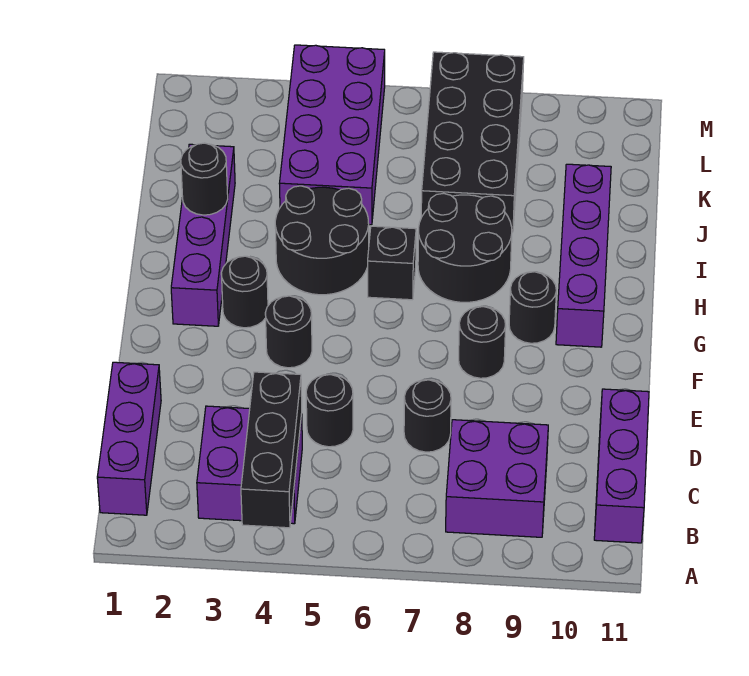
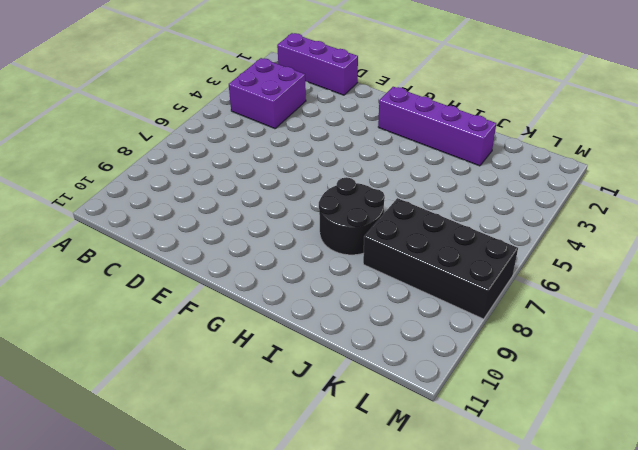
none -> purple 2x2 brick [446,420,548,537]
none -> purple 1x3 brick [594,389,649,543]
none -> black 1x1 round brick [306,374,353,447]

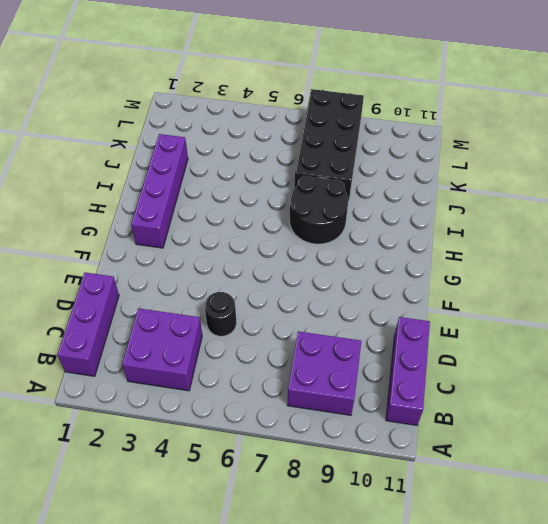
none -> black 1x1 round brick [404,380,451,452]
none -> black 1x1 round brick [265,296,312,368]
none -> black 1x1 round brick [459,306,506,378]

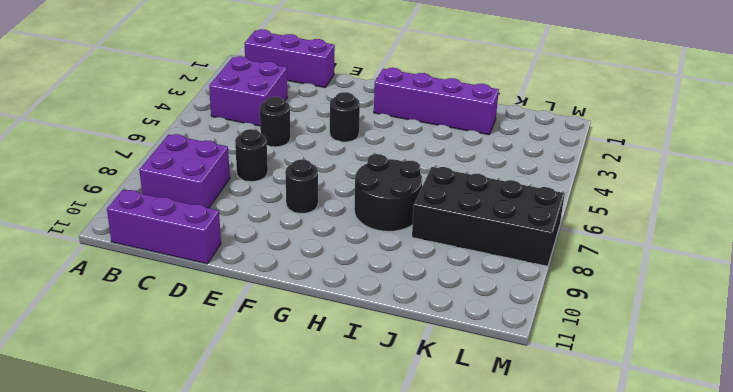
none -> black 1x1 round brick [221,256,268,328]
none -> black 1x1 round brick [509,272,556,343]
none -> purple 1x4 brick [556,164,611,347]

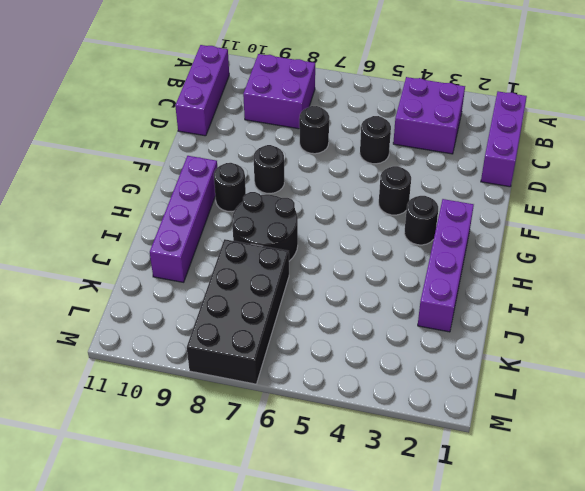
none -> black 2x2 round brick [275,186,369,295]
none -> black 1x1 brick [368,226,416,300]
none -> purple 2x4 brick [279,45,385,225]

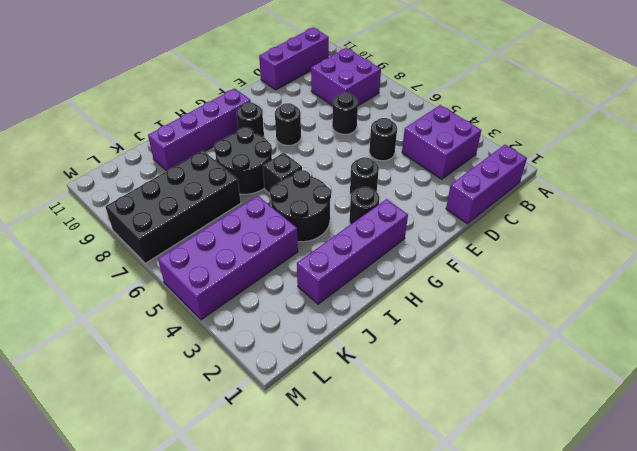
none -> black 1x3 brick [241,372,302,528]
none -> black 1x1 round brick [181,143,228,215]

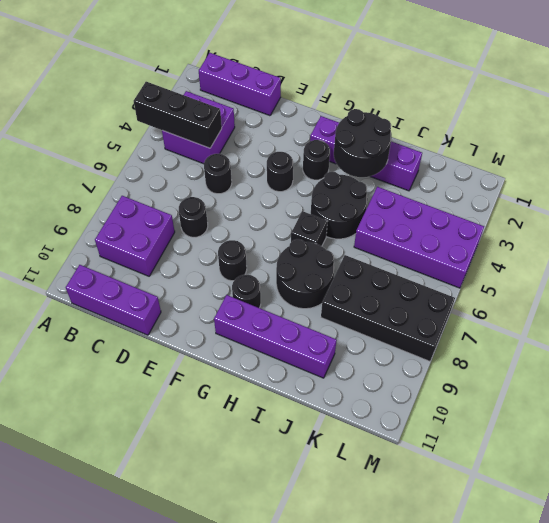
black 2x2 round brick [334,109,392,177] -> black 1x1 round brick [181,143,228,215]

